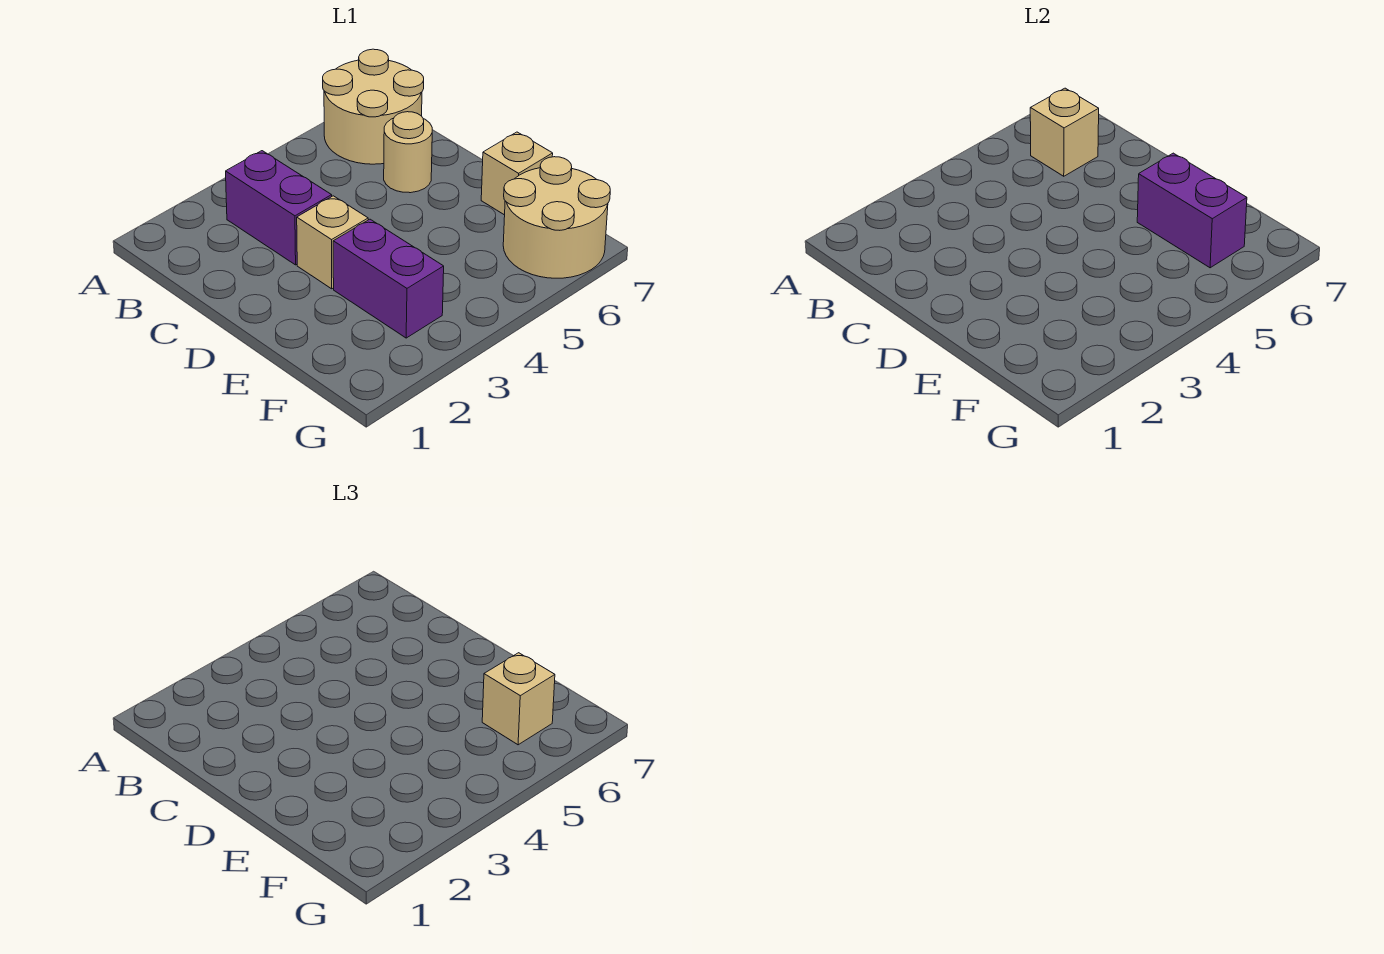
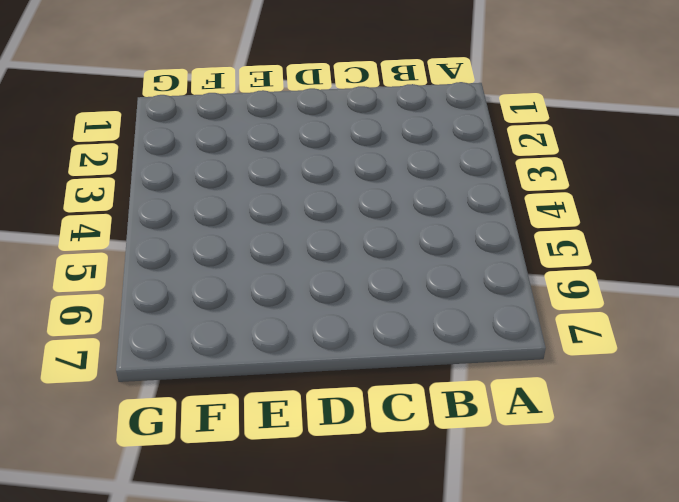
none -> tan 2x2 round brick [323,49,424,164]
none -> purple 1x2 brick [226,151,332,265]

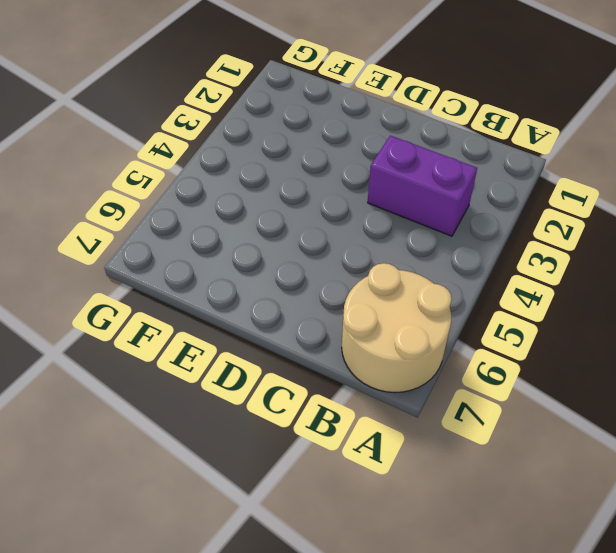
none -> tan 1x1 round brick [384,112,432,193]
none -> tan 1x1 brick [297,196,368,289]

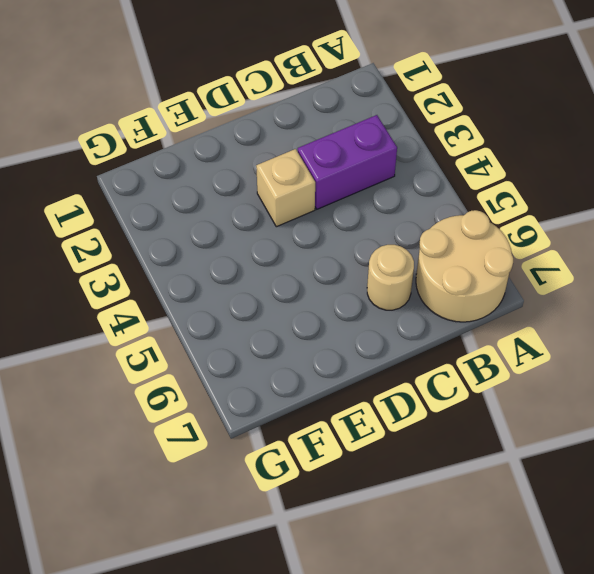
none -> purple 1x2 brick [333,219,444,338]
none -> tan 1x1 brick [481,132,553,215]

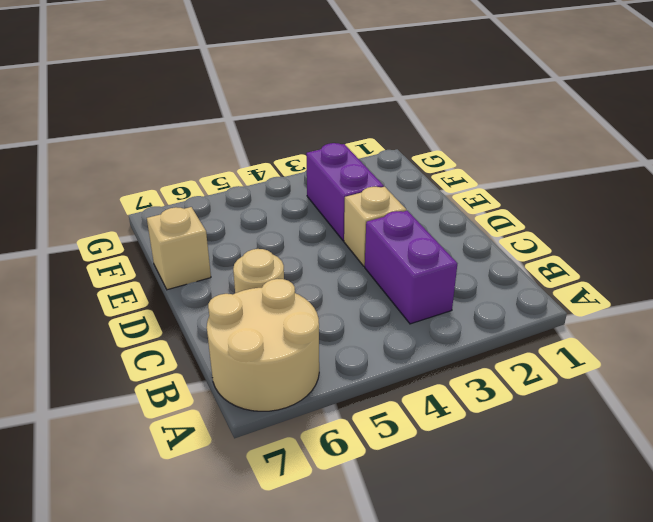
none -> tan 2x2 round brick [503,157,610,278]
none -> tan 1x1 brick [1030,88,1099,176]

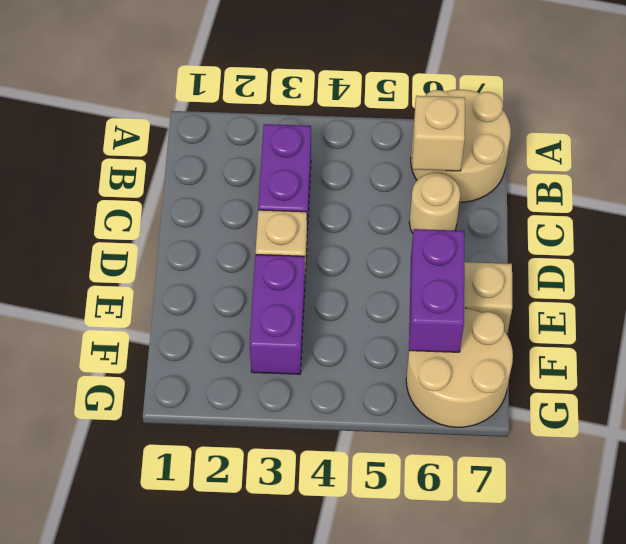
none -> tan 1x1 brick [482,653,555,745]

